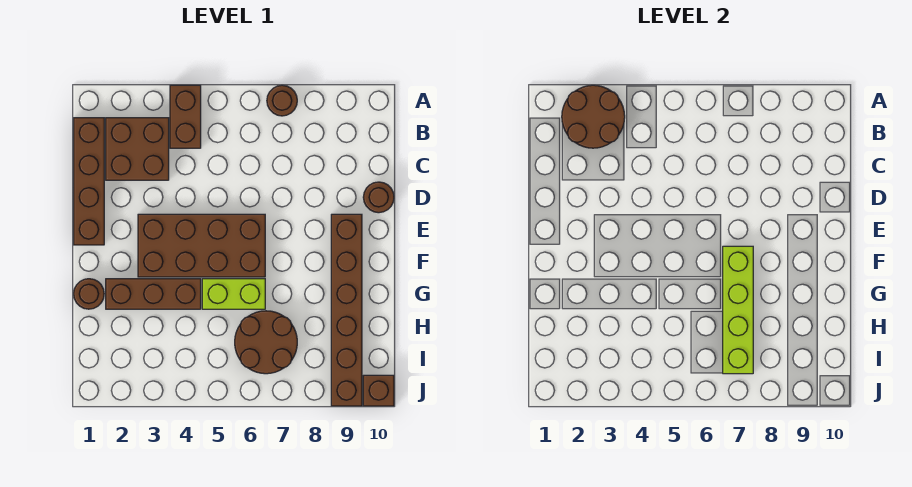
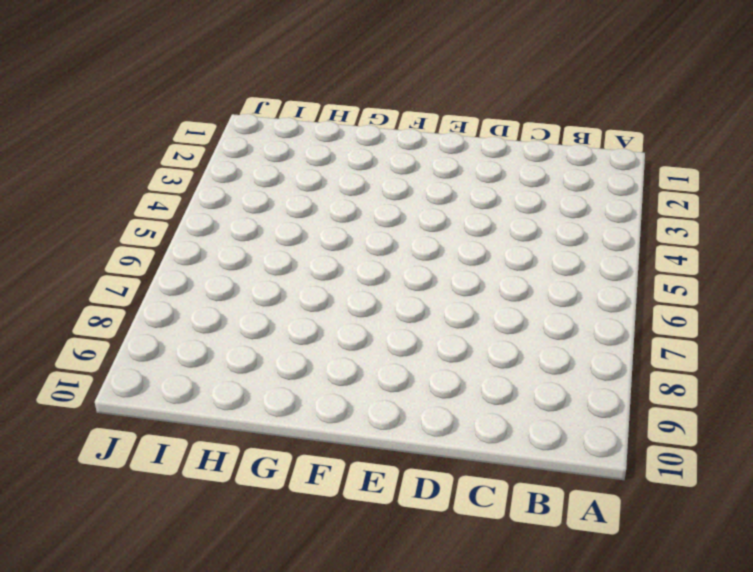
none -> brown 1x2 brick [170,85,201,148]
none -> brown 1x1 round brick [267,85,297,116]
none -> brown 1x4 brick [74,118,104,245]

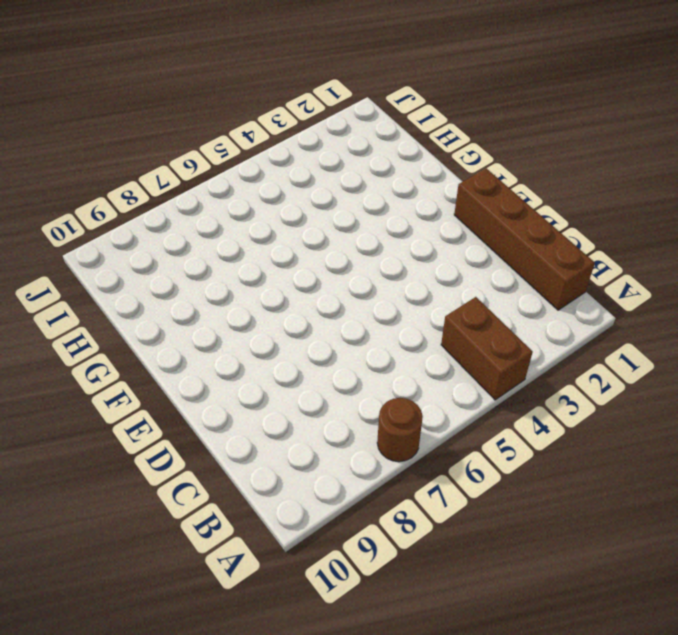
none -> brown 2x2 brick [106,118,169,180]
none -> brown 1x1 round brick [363,182,394,213]
none -> brown 2x4 brick [138,214,265,277]

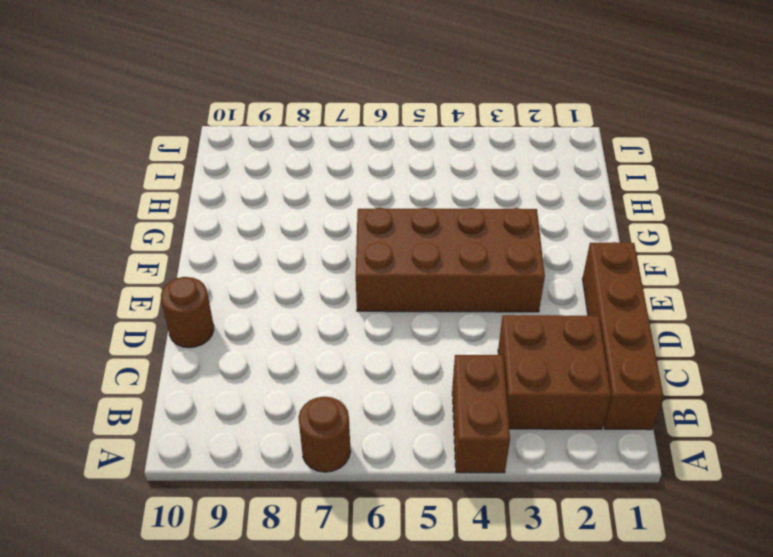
none -> brown 1x6 brick [331,214,362,406]
none -> brown 1x1 round brick [74,279,104,309]
none -> brown 1x3 brick [106,279,201,309]

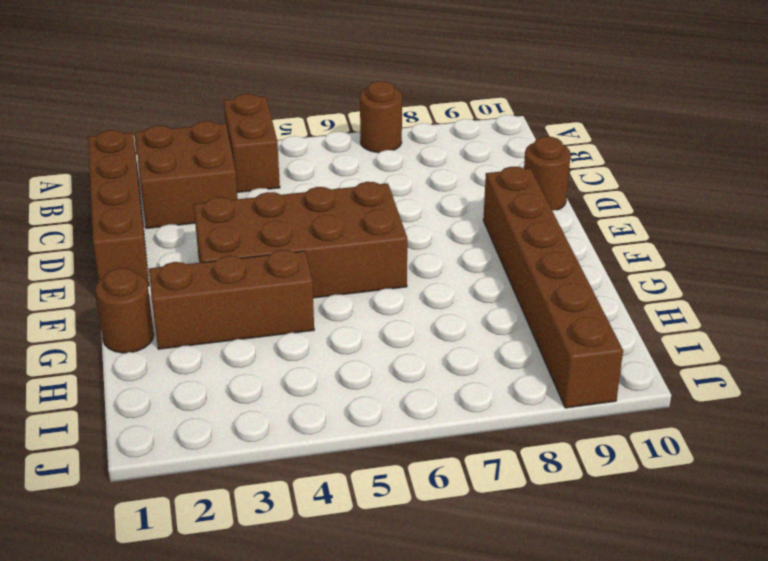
none -> lime 1x2 brick [202,279,265,309]
none -> brown 2x2 round brick [235,311,297,374]
none -> brown 1x1 brick [363,375,394,406]

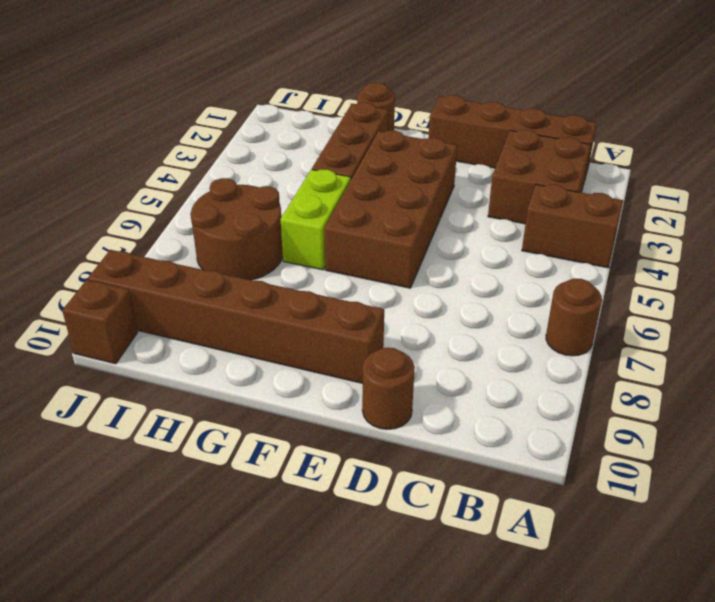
none -> brown 2x2 round brick [562,85,625,148]
none -> lime 1x4 brick [723,246,753,374]

